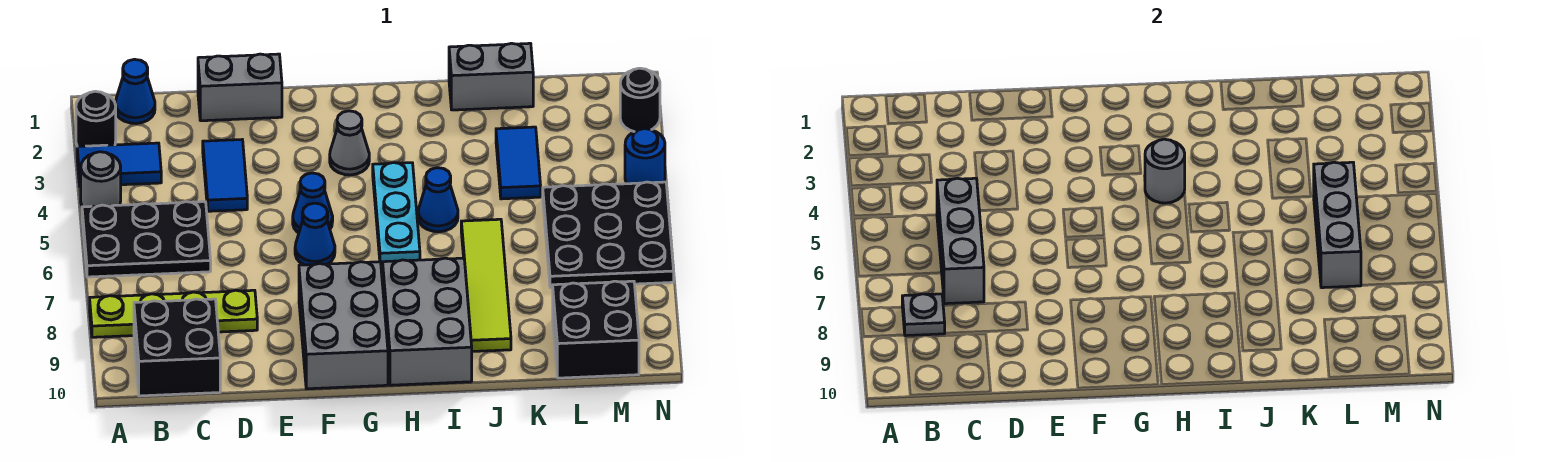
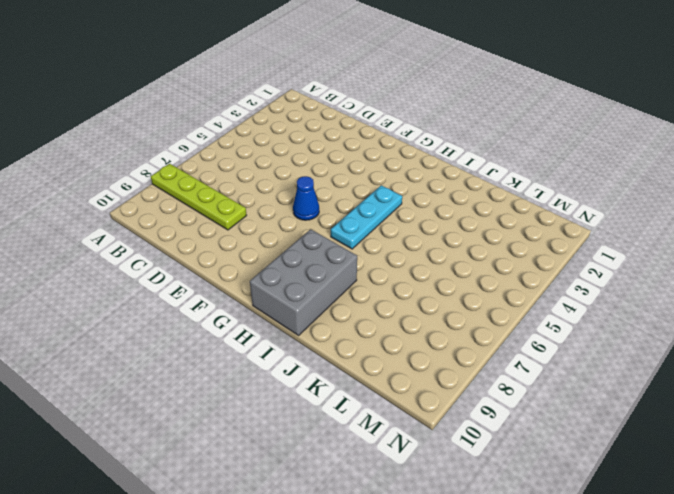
none -> black 1x1 round brick [76,91,116,146]
none -> blue 1x2 tile [77,143,161,186]
none -> grey 1x1 round brick [81,152,121,207]

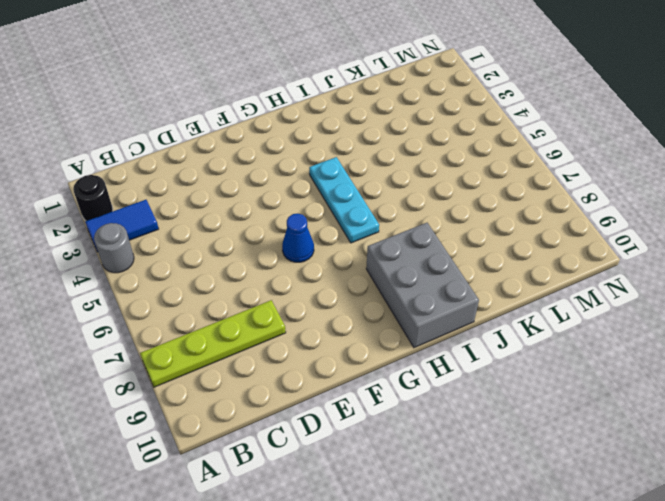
none -> black 2x3 plate [82,202,211,277]
none -> blue 1x1 cone [115,59,155,124]
none -> black 2x2 brick [134,299,220,396]

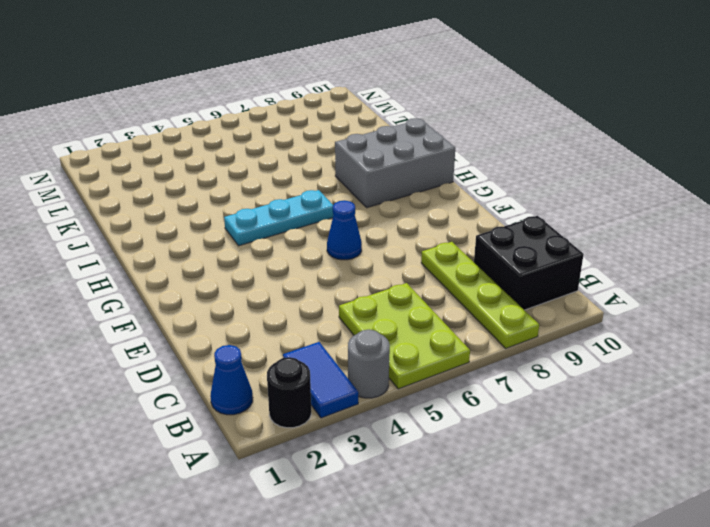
lime 2x3 plate [339,283,470,389] -> black 2x3 plate [82,202,211,277]
none -> grey 1x2 brick [198,54,282,121]
none -> blue 1x2 tile [203,140,247,211]
none -> blue 1x1 cone [293,173,333,233]

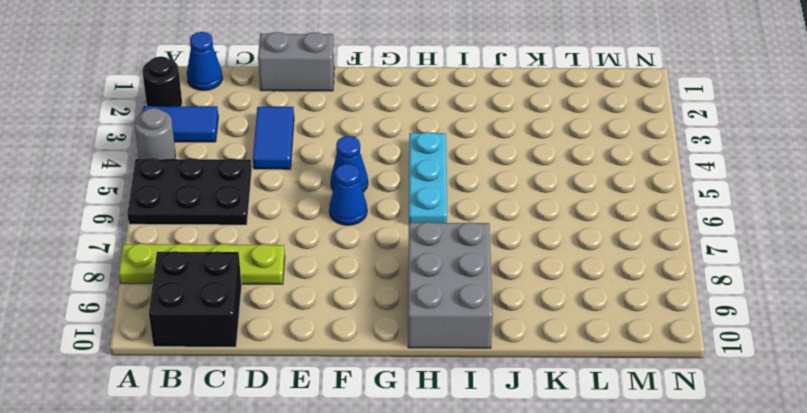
none -> grey 2x3 brick [299,262,388,389]
none -> grey 1x1 cone [330,111,369,175]
none -> blue 1x1 cone [418,168,458,232]

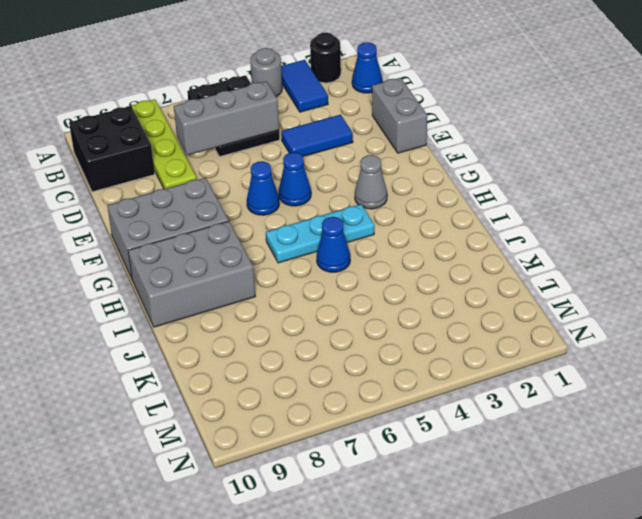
none -> grey 1x2 brick [449,43,533,110]
none -> lime 1x4 tile [461,219,511,351]
none -> blue 1x2 tile [496,127,541,199]

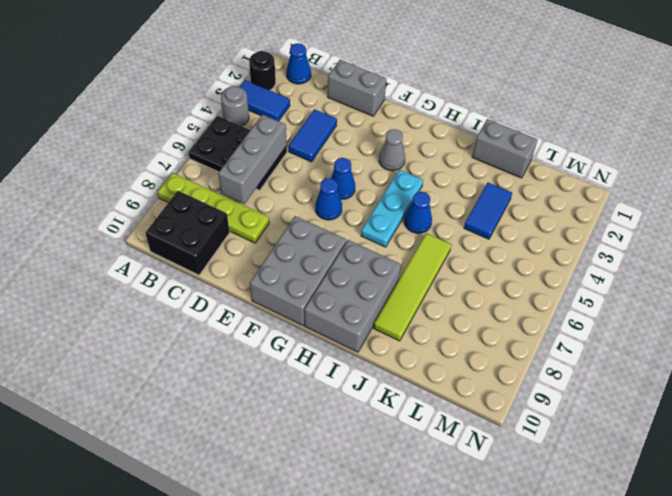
none -> black 3x3 plate [543,182,674,288]
none -> black 2x2 brick [553,281,639,378]
none -> black 1x1 round brick [620,68,660,132]

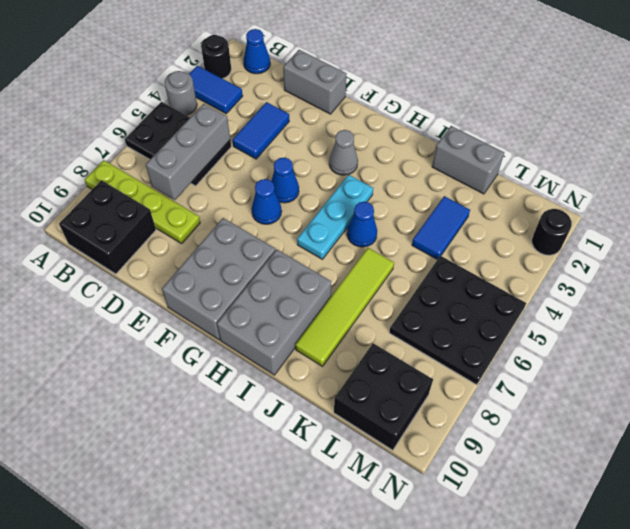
none -> blue 1x1 round brick [625,129,665,184]
none -> grey 1x1 plate [902,294,945,336]
none -> grey 1x1 round brick [1145,139,1185,203]

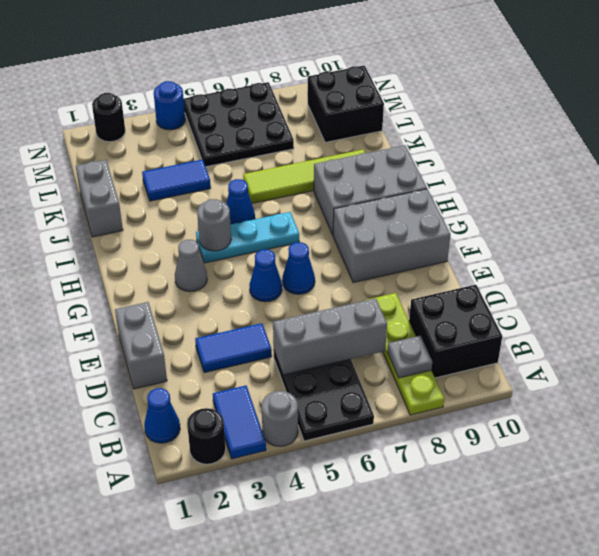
none -> grey 1x3 brick [1314,162,1361,288]

